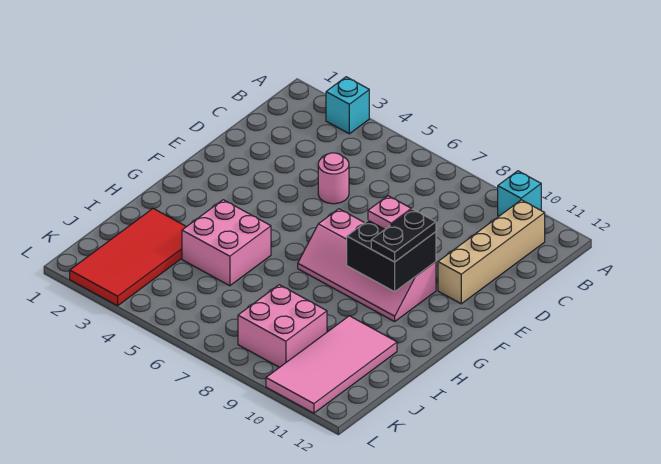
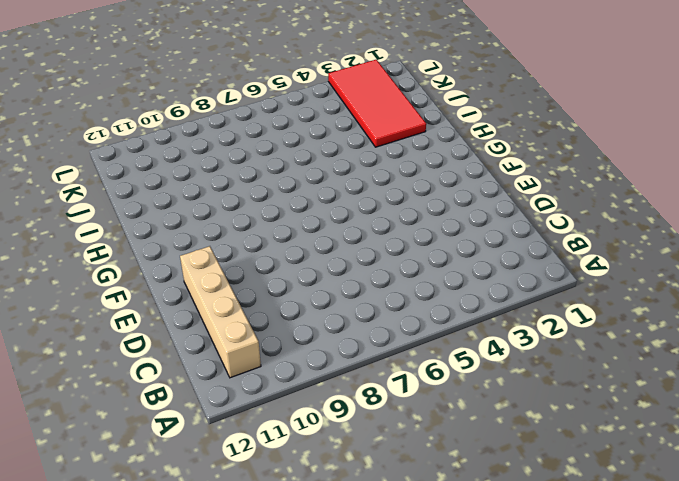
none -> cyan 1x1 brick [326,77,369,134]
none -> cyan 1x1 brick [498,171,541,216]
none -> pink 1x1 round brick [318,153,349,204]

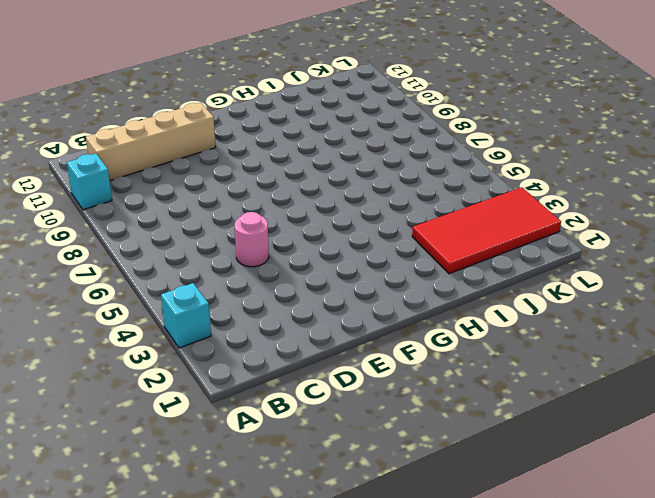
none -> pink 2x4 slope [298,209,436,322]
none -> pink 2x2 brick [182,200,271,286]
none -> pink 2x4 tile [266,316,397,413]

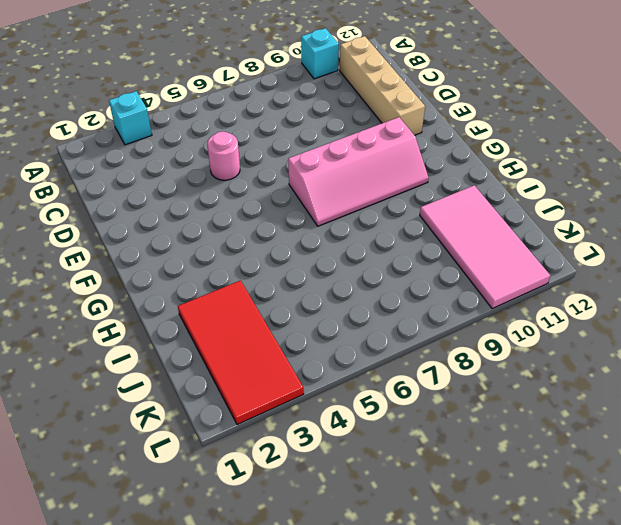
none -> pink 2x2 brick [182,200,271,286]
none -> pink 2x2 brick [238,285,327,367]
none -> black 2x2 brick [347,220,436,292]

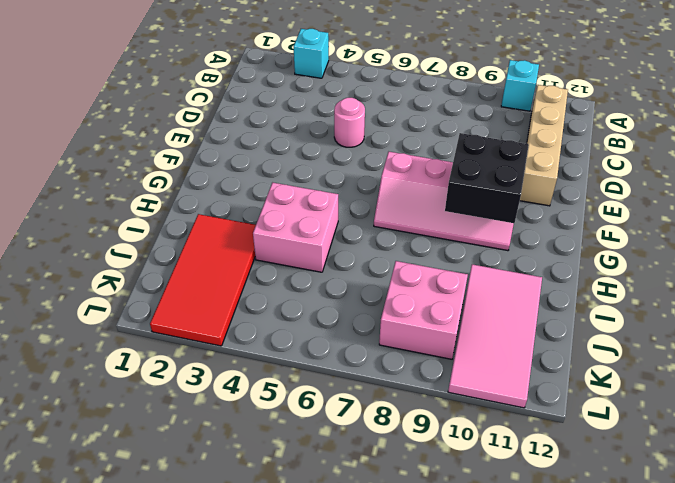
none -> pink 1x1 plate [368,196,411,229]
none -> black 1x2 plate [371,209,436,262]

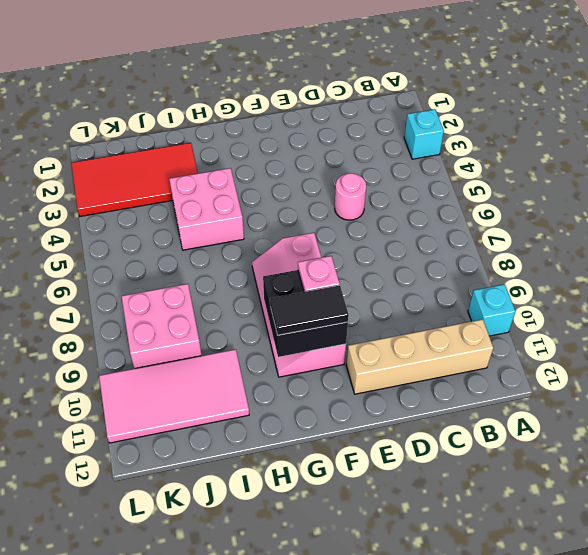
black 1x2 tile [270,285,349,335] -> black 1x2 plate [371,209,436,262]

